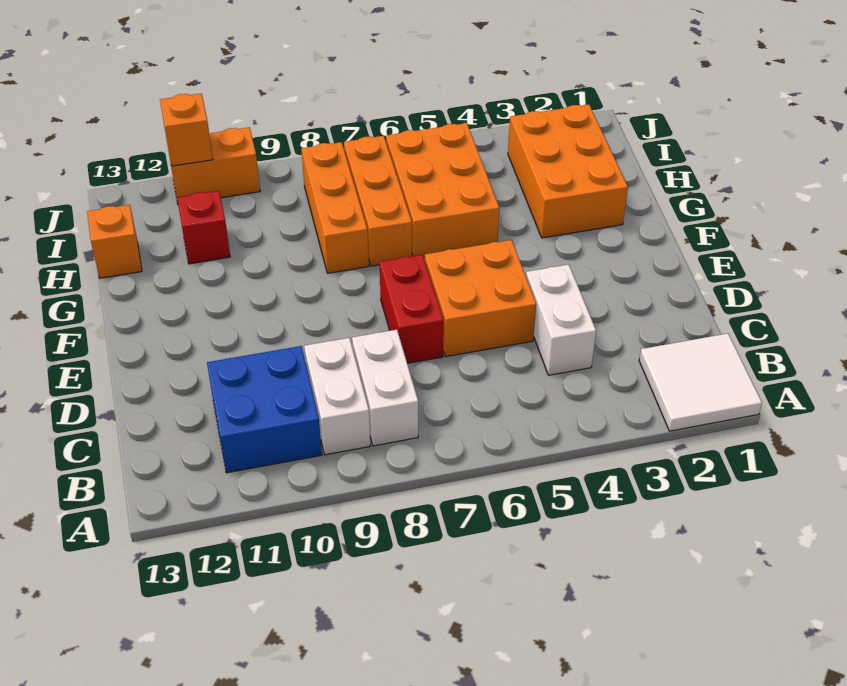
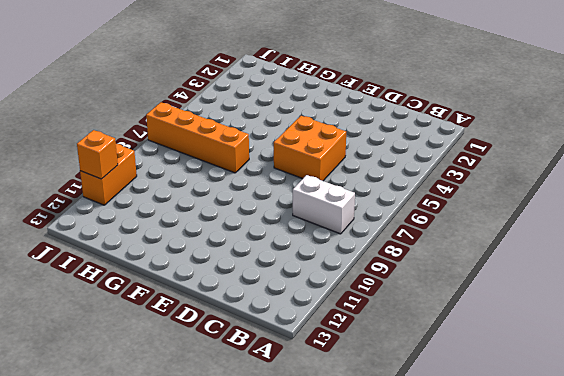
orange 1x4 brick [146,102,249,173] -> orange 1x3 brick [344,136,412,266]
none -> white 2x2 tile [639,334,762,431]
none -> white 1x2 brick [304,338,370,455]
none -> blue 2x2 brick [207,346,322,473]

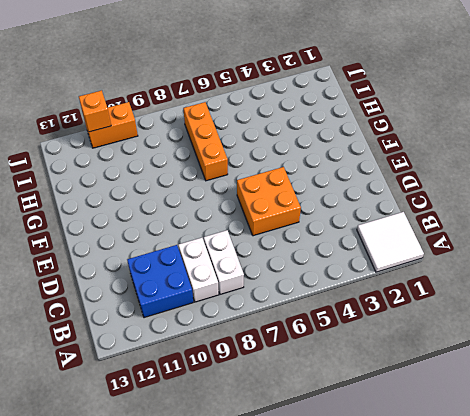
none -> white 1x2 brick [526,265,596,375]
none -> red 1x2 brick [379,255,444,363]
none -> orange 2x3 brick [508,104,628,238]

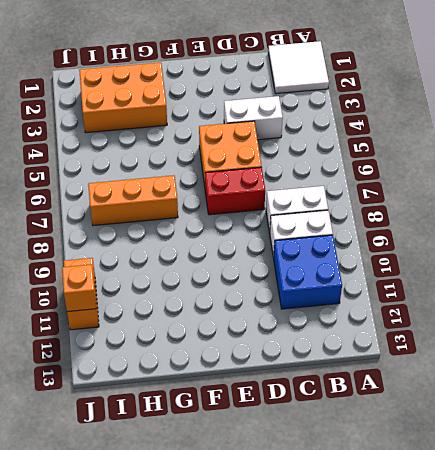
none -> orange 2x3 brick [386,123,499,258]
none -> orange 1x3 brick [301,142,369,273]
none -> red 1x1 brick [177,191,230,264]

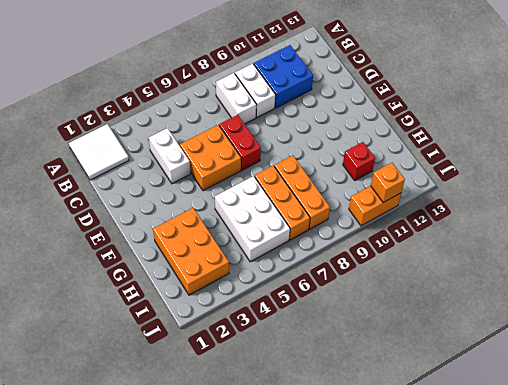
white 2x3 brick [215,176,290,262] -> orange 2x3 brick [386,123,499,258]
none -> orange 1x1 brick [87,205,142,278]

